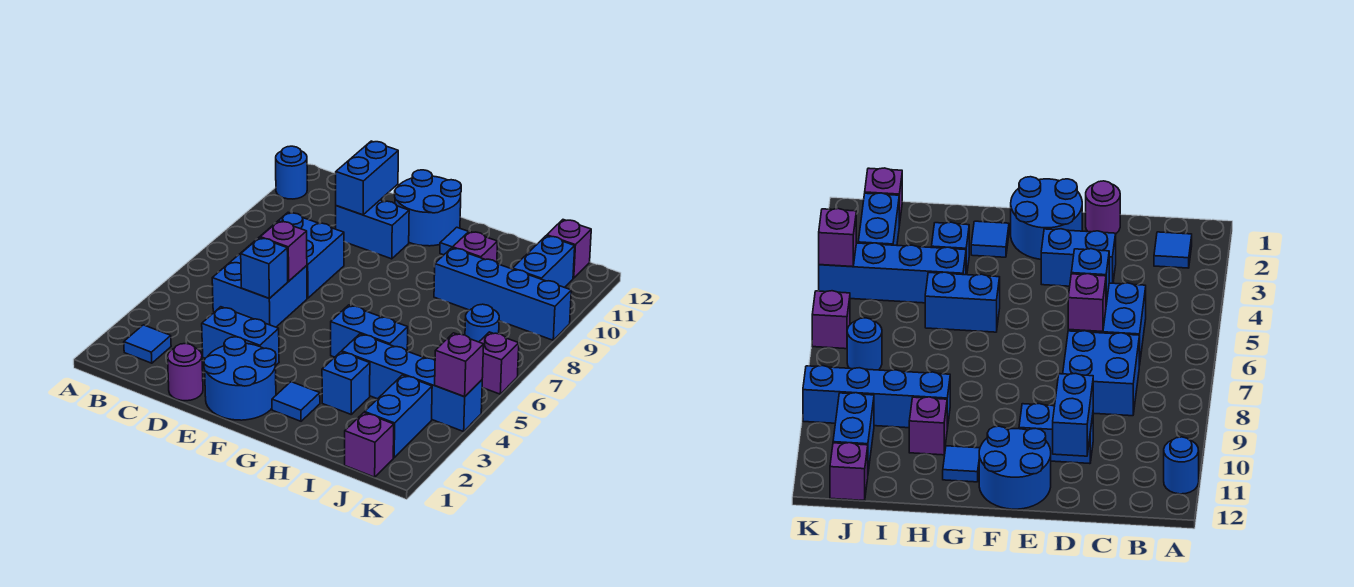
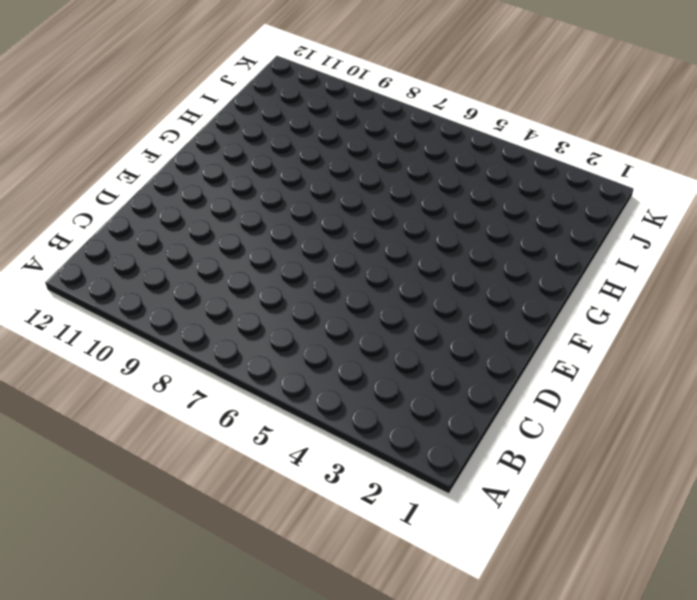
none -> blue 1x1 round brick [276,146,307,199]
none -> blue 1x1 tile [124,325,171,363]
none -> blue 2x2 brick [212,245,307,327]

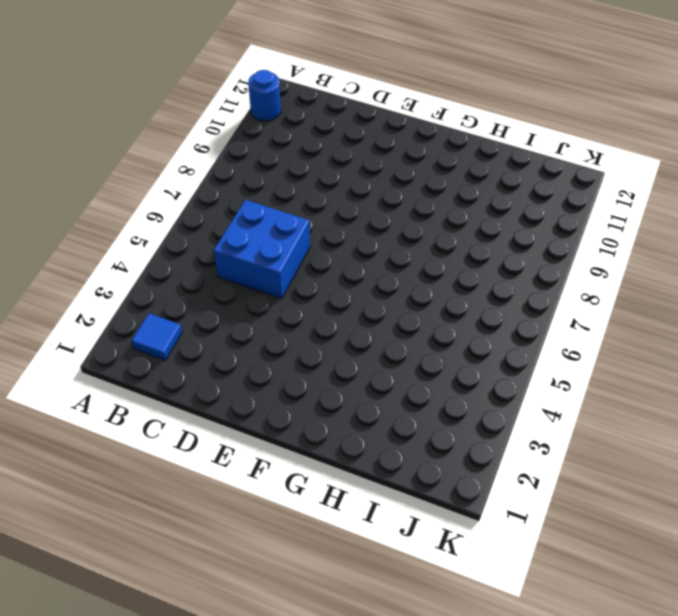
none -> blue 2x2 brick [252,212,344,298]
none -> purple 1x1 round brick [168,343,203,401]
none -> blue 1x2 brick [202,307,279,365]

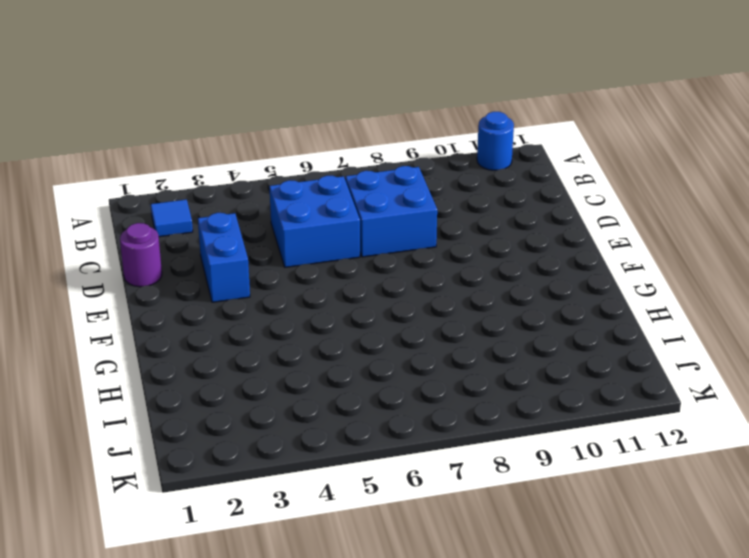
none -> blue 1x2 brick [336,200,409,259]
none -> blue 2x2 round brick [204,337,276,420]
none -> blue 2x2 round brick [395,170,461,246]

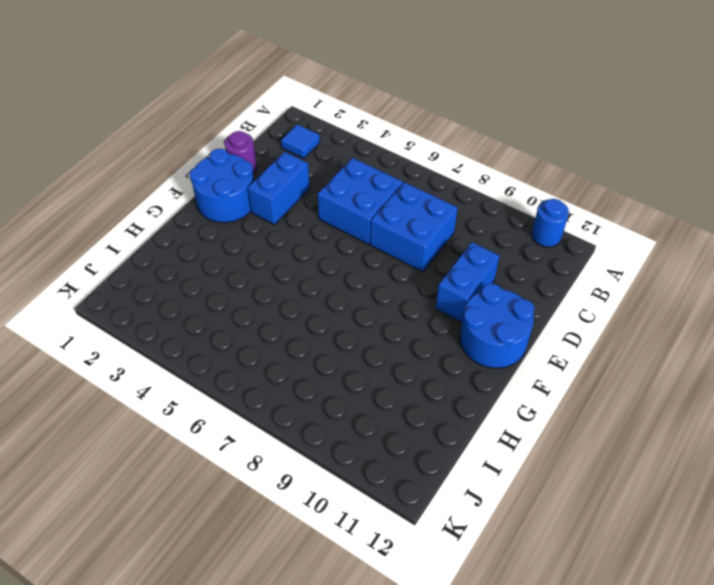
none -> blue 1x1 tile [272,382,320,421]
none -> blue 1x2 brick [331,305,408,357]
none -> blue 1x1 tile [440,227,469,255]

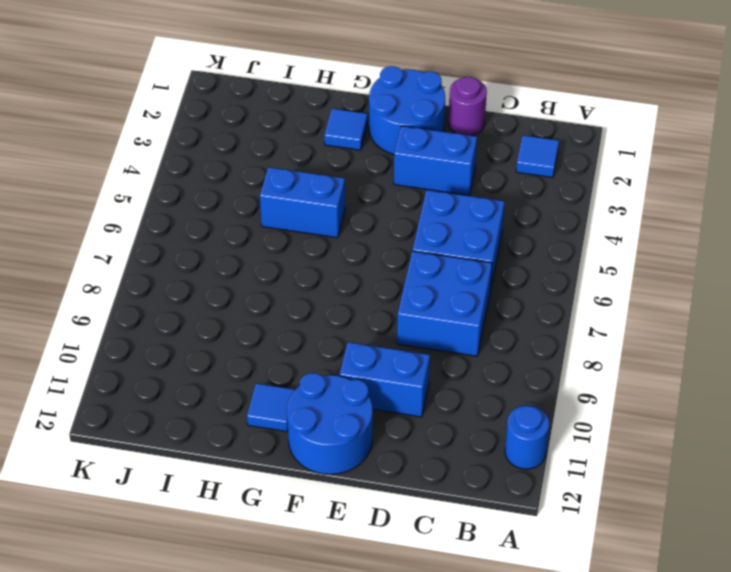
none -> blue 1x1 brick [322,352,370,414]
none -> blue 1x4 brick [342,334,482,431]
none -> blue 1x4 brick [434,248,571,340]

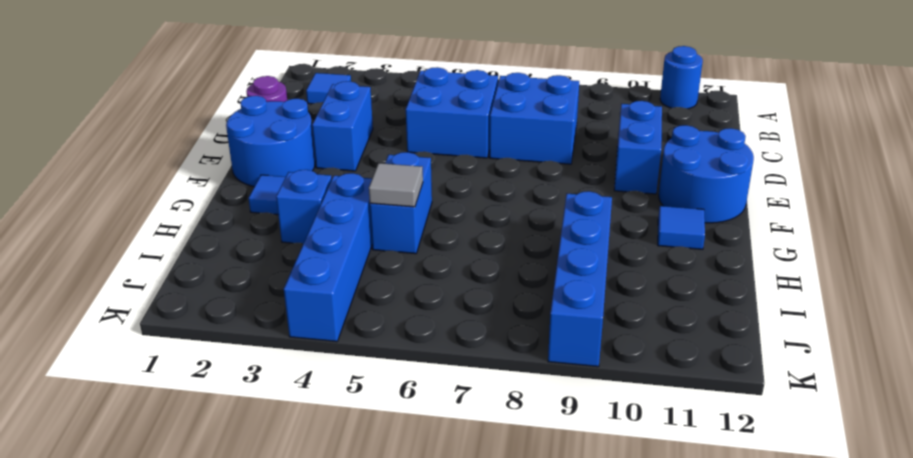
grey 1x1 tile [369,163,423,207] -> none
none -> purple 1x1 brick [453,231,498,262]
none -> purple 1x1 brick [345,413,394,477]
none -> blue 1x2 brick [365,375,432,458]

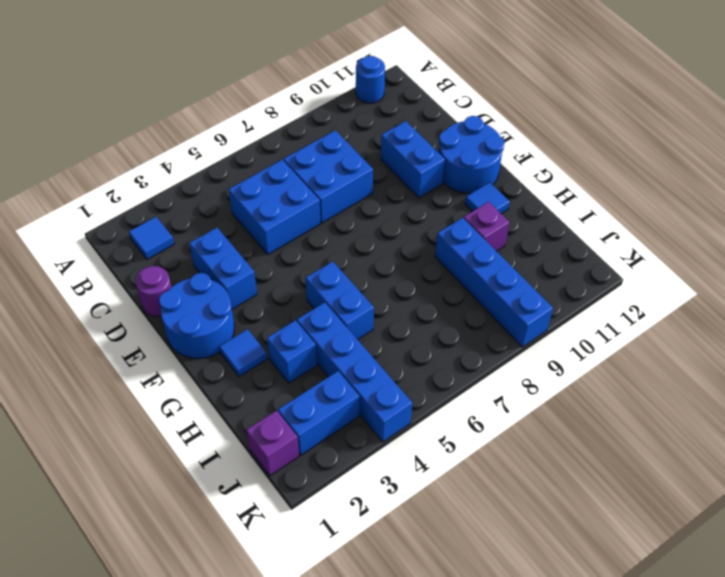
none -> blue 1x1 round brick [465,304,499,342]
none -> blue 1x2 brick [513,236,575,288]
none -> purple 1x1 brick [547,220,591,278]

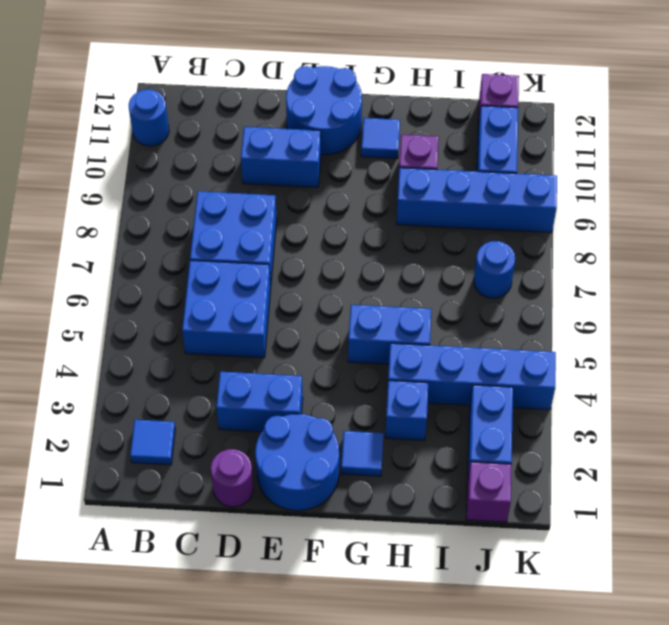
none -> purple 1x1 brick [479,332,519,394]
none -> blue 1x1 brick [241,238,288,298]
none -> purple 1x1 brick [260,221,307,281]

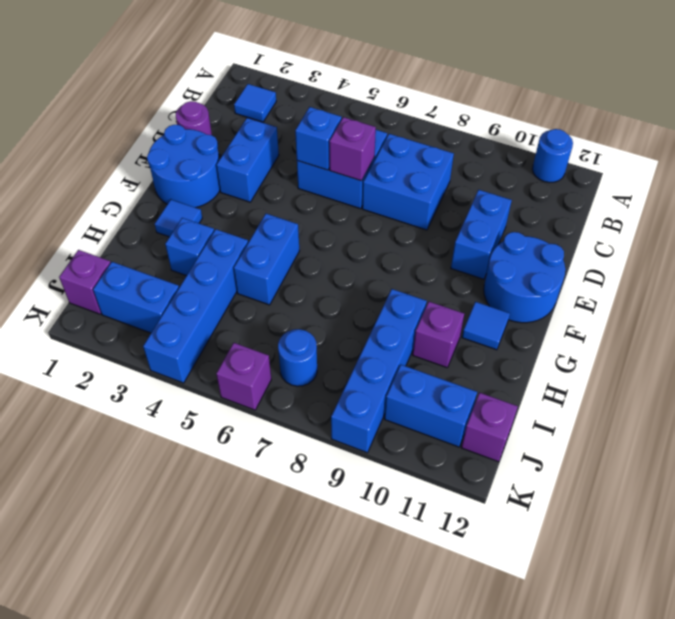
none -> blue 1x2 brick [336,141,398,215]
none -> purple 1x1 brick [435,333,484,397]

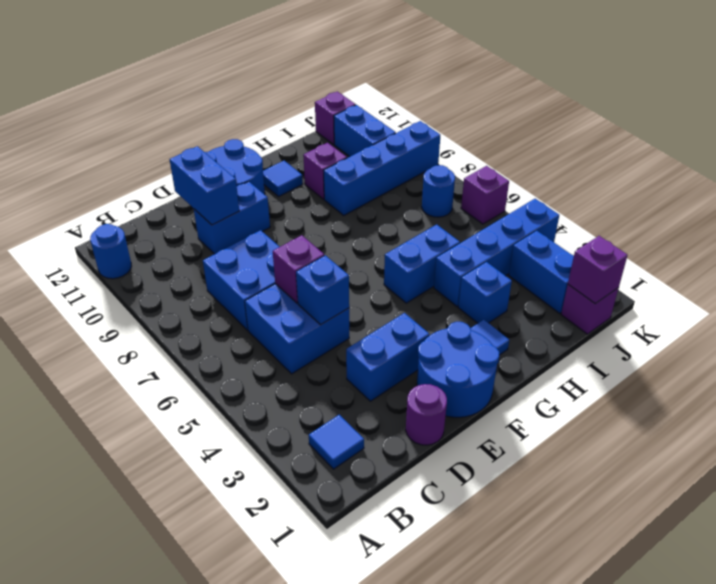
purple 1x1 brick [568,236,628,304] -> purple 1x1 brick moved to [435,333,484,397]

